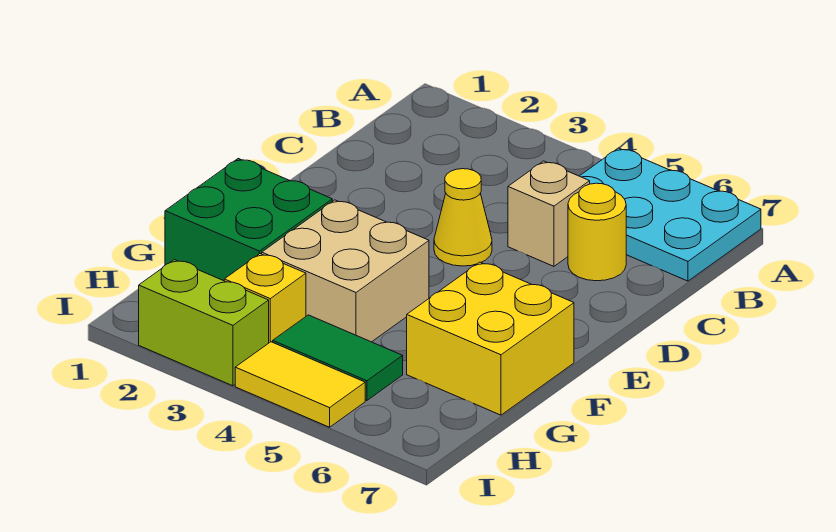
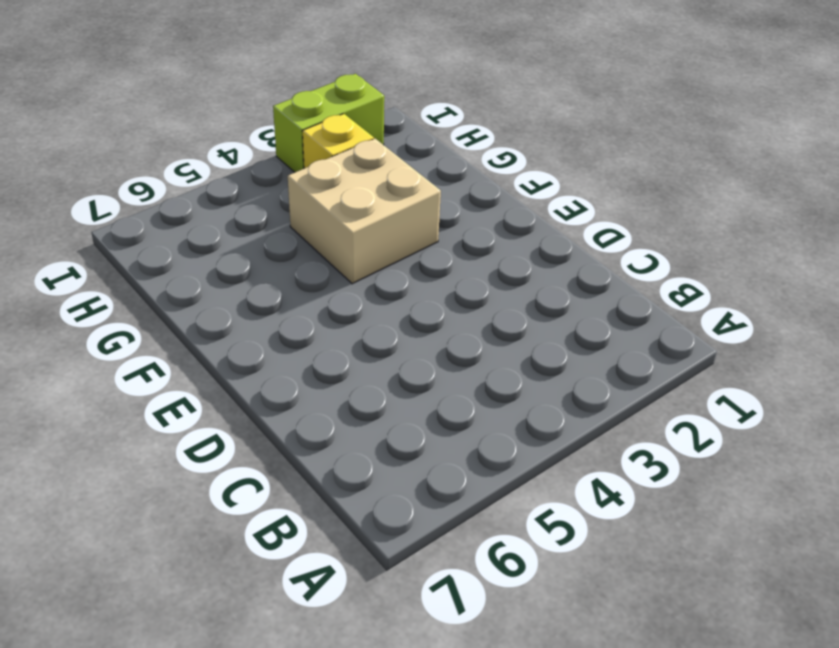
none -> cyan 2x3 plate [580,148,761,281]
none -> tan 1x1 brick [508,161,590,266]

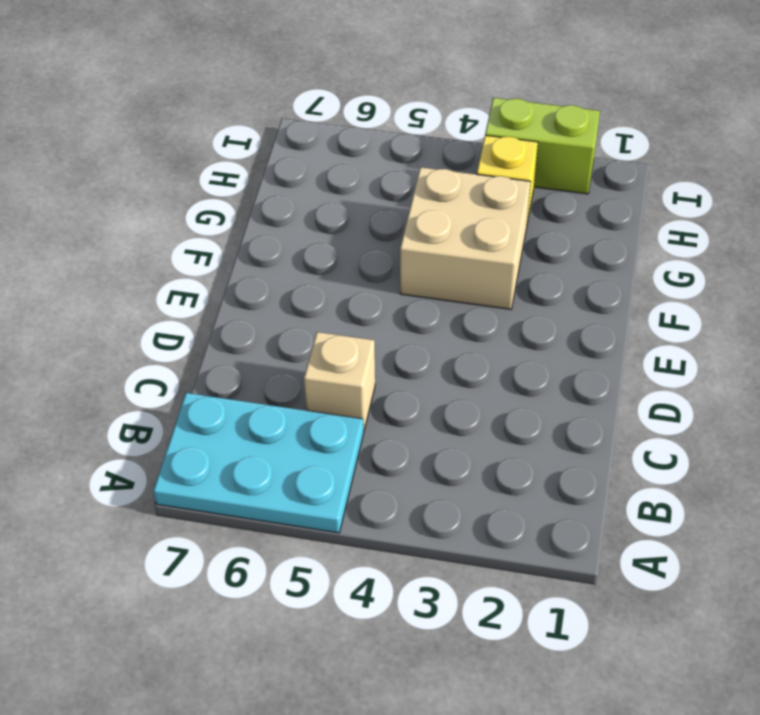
none -> yellow 1x1 round brick [568,183,626,281]
none -> yellow 1x1 cone [434,169,492,266]

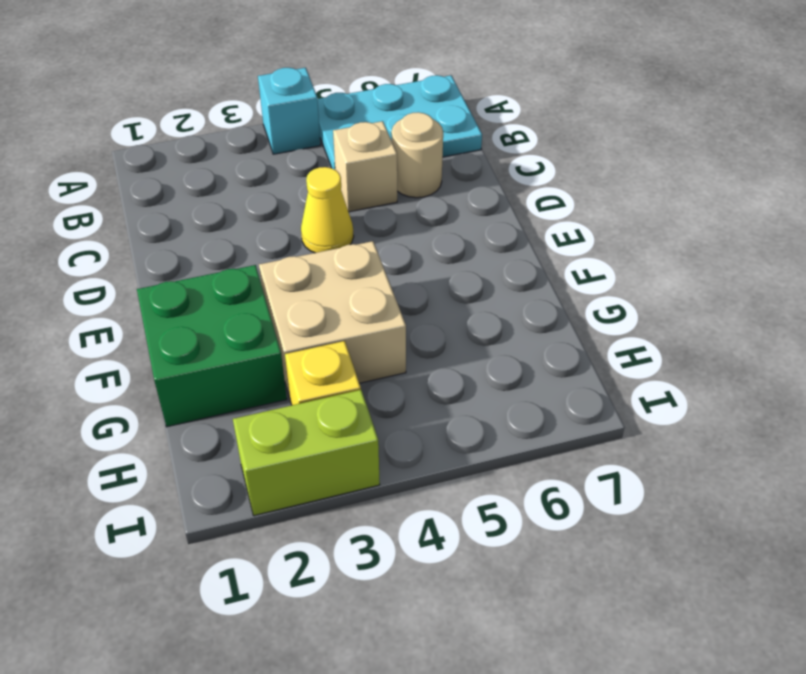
cyan 1x1 brick [258,68,321,154] -> none
tan 1x1 round brick [391,112,443,198] -> yellow 1x1 round brick [568,183,626,281]
none -> yellow 2x2 brick [407,262,574,415]
none -> green 1x2 tile [273,315,403,400]

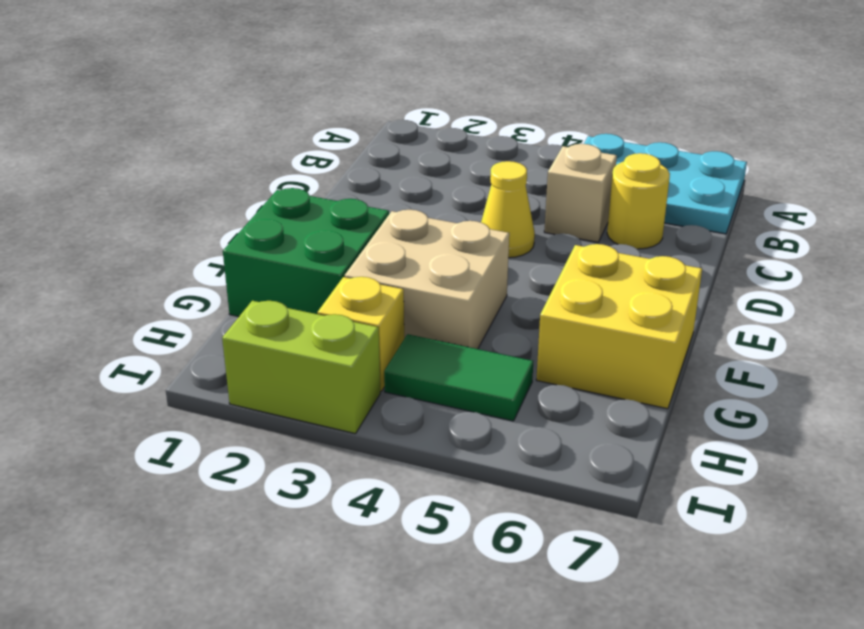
none -> yellow 1x2 tile [235,342,365,427]

